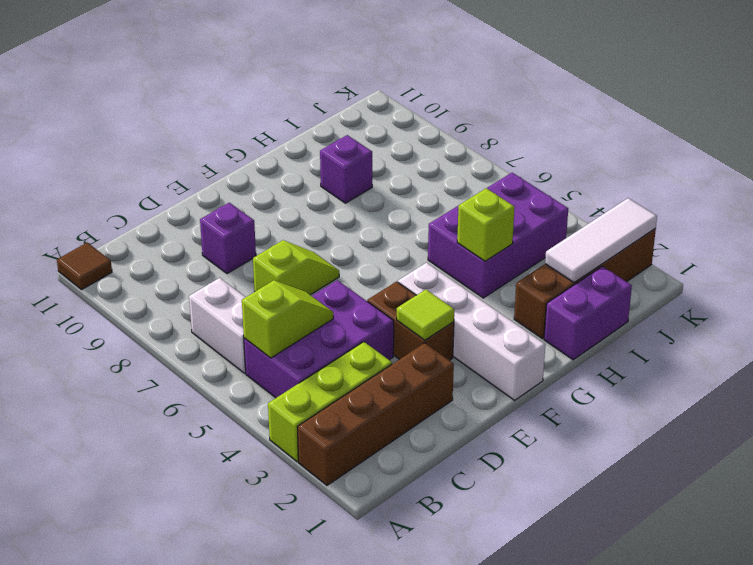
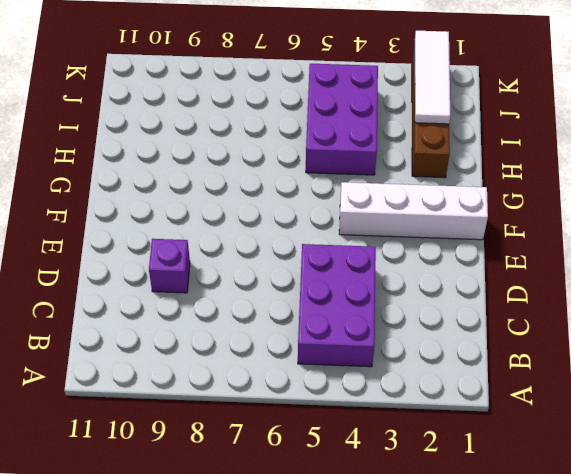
none -> brown 1x4 brick [298,343,454,485]
none -> lime 1x3 brick [268,342,392,462]
none -> brown 1x1 tile [57,242,112,290]

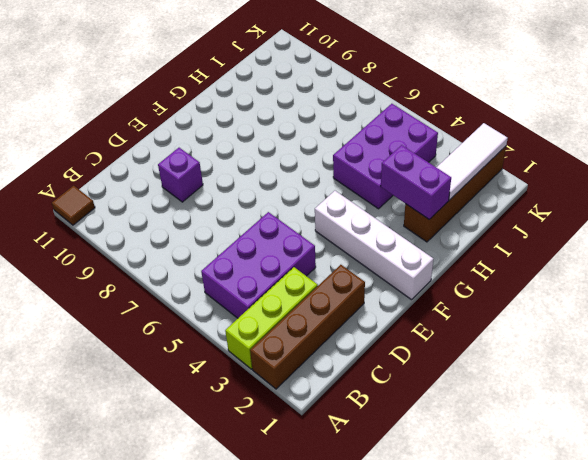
purple 1x2 brick [381,145,451,219] -> purple 1x2 brick turned to [544,266,632,360]
none -> white 1x2 brick [189,278,246,373]
none -> lime 1x2 slope [253,240,339,295]
none -> brown 1x2 brick [367,282,454,361]

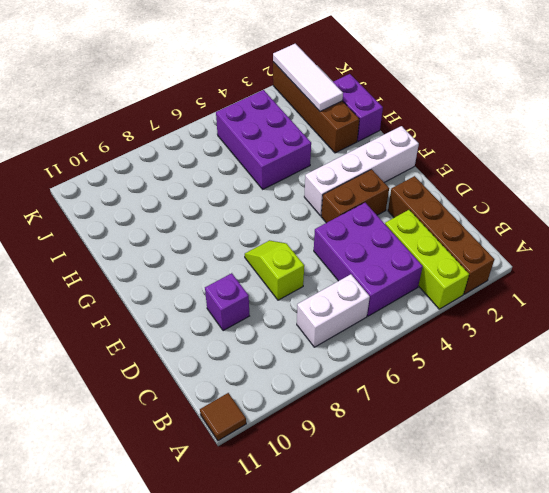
none -> purple 1x1 brick [320,135,372,203]
none -> lime 1x2 slope [242,280,333,358]
none -> lime 1x1 tile [397,290,454,340]

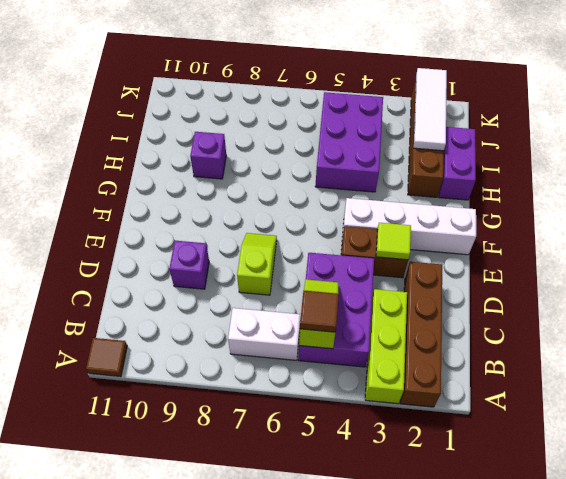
brown 1x1 tile [300,291,339,332] -> none
none -> lime 1x1 brick [457,188,515,261]

